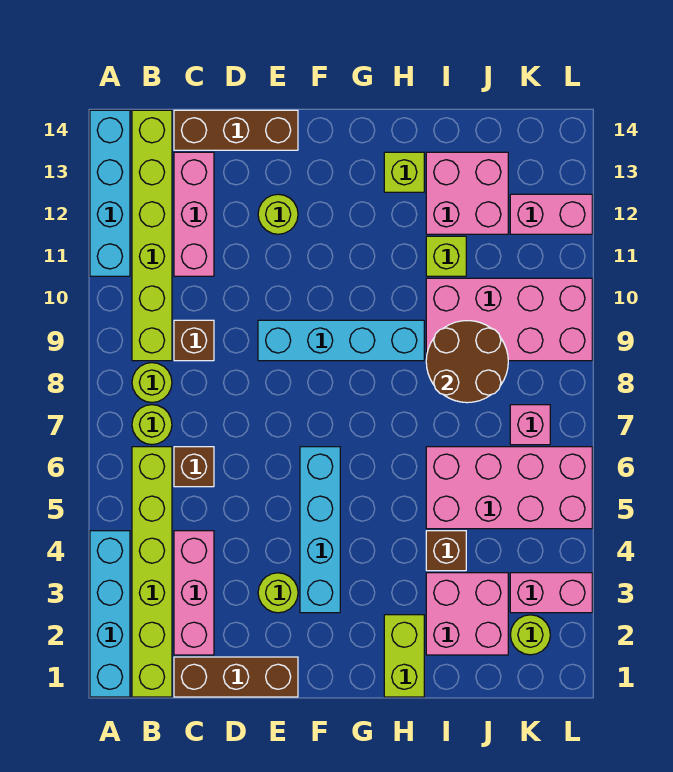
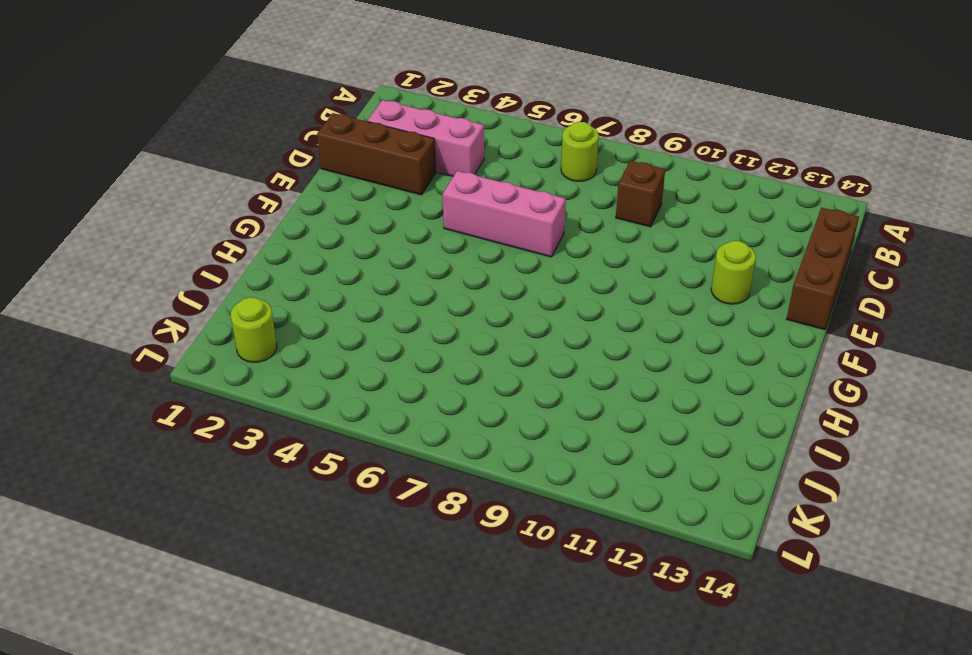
brown 1x3 brick [317,113,436,195] -> brown 1x3 brick turned to [174,657,298,697]
pink 1x3 brick [443,171,566,257] -> pink 1x3 brick moved to [174,152,214,276]
none -> cyan 1x4 brick [90,531,130,697]
none -> cyan 1x4 brick [90,110,130,276]
none -> lime 1x6 brick [132,447,172,697]

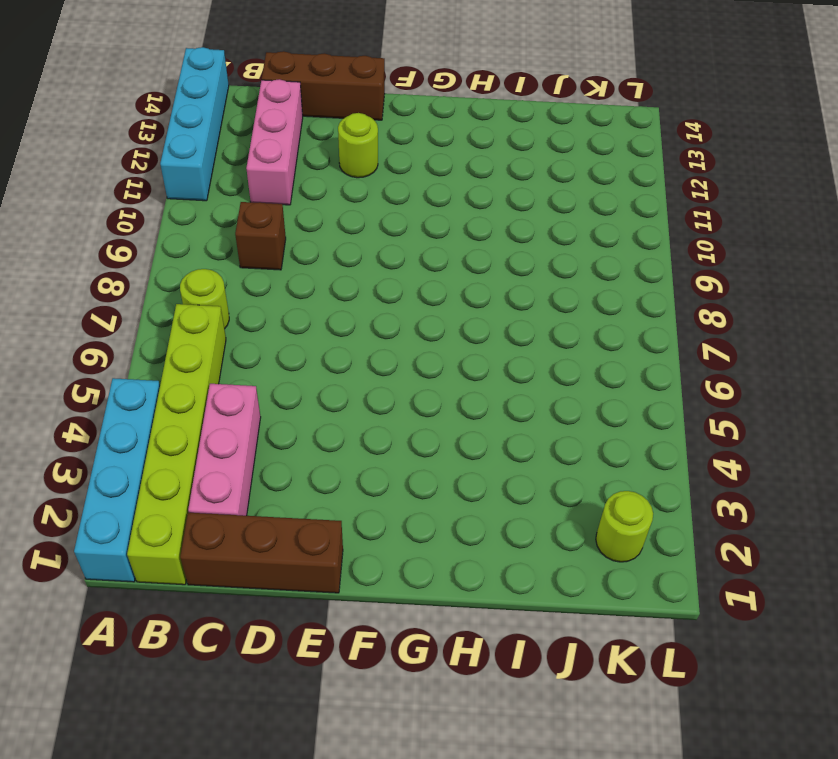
none -> lime 1x1 round brick [132,363,172,402]
none -> lime 1x6 brick [132,110,172,361]
none -> brown 1x1 brick [174,447,214,487]

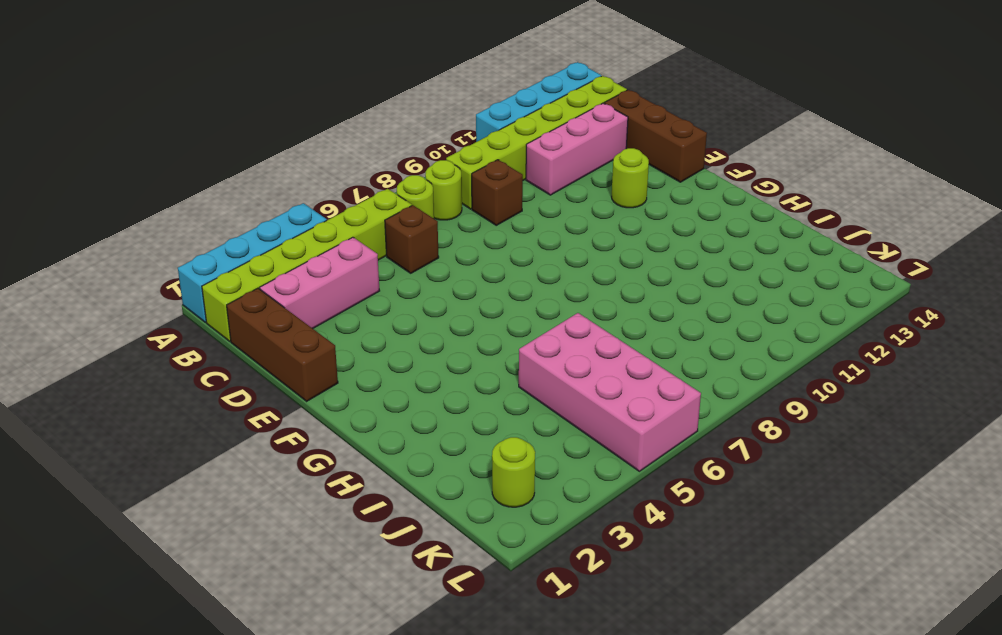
none -> lime 1x1 round brick [258,573,298,613]
none -> cyan 1x4 brick [258,320,424,361]
none -> cyan 1x4 brick [300,447,340,613]

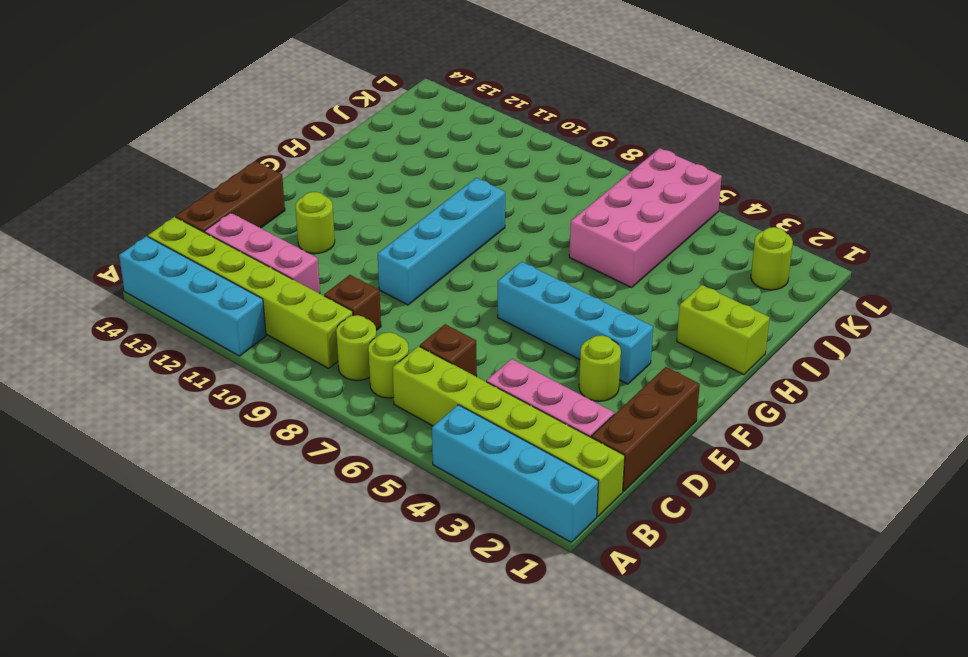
none -> lime 1x1 brick [384,152,424,192]
none -> pink 2x2 brick [426,573,508,655]
none -> brown 1x1 brick [426,531,466,571]

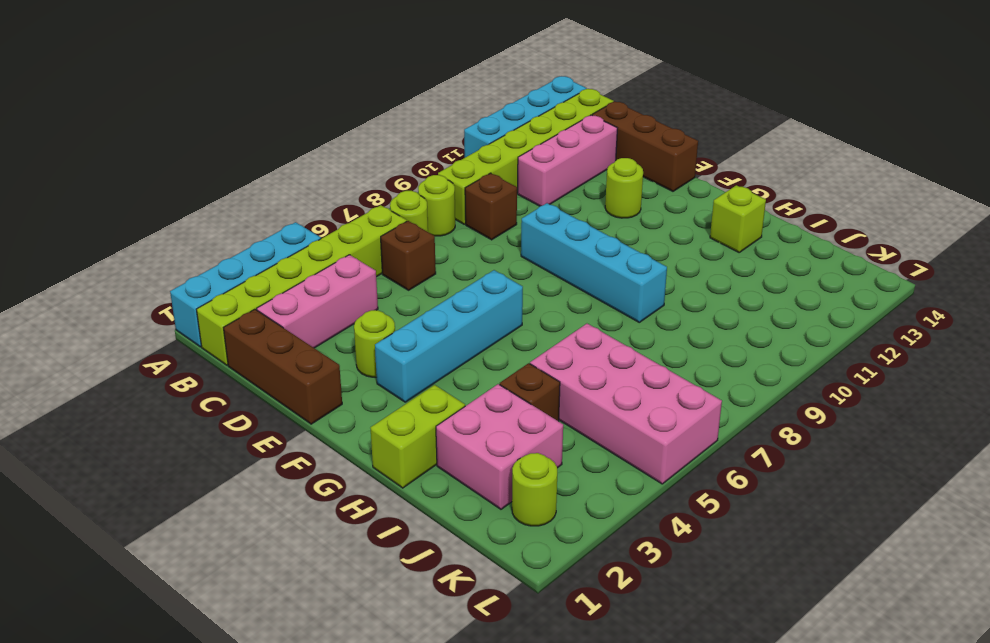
none -> pink 2x4 brick [426,278,592,361]
none -> lime 1x1 brick [426,236,466,276]
none -> pink 2x2 brick [426,152,508,234]

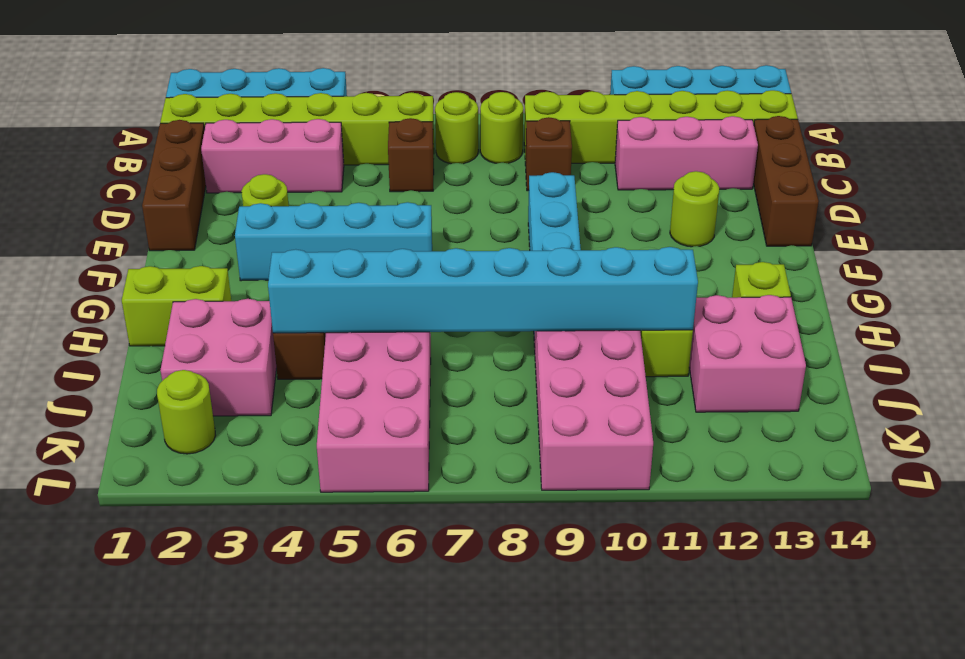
cyan 1x8 brick [268,247,698,333] -> brown 2x2 round brick [426,321,508,403]
none -> pink 1x2 brick [510,573,592,613]
none -> pink 1x1 brick [510,405,550,445]
none -> pink 1x2 brick [510,194,592,234]

